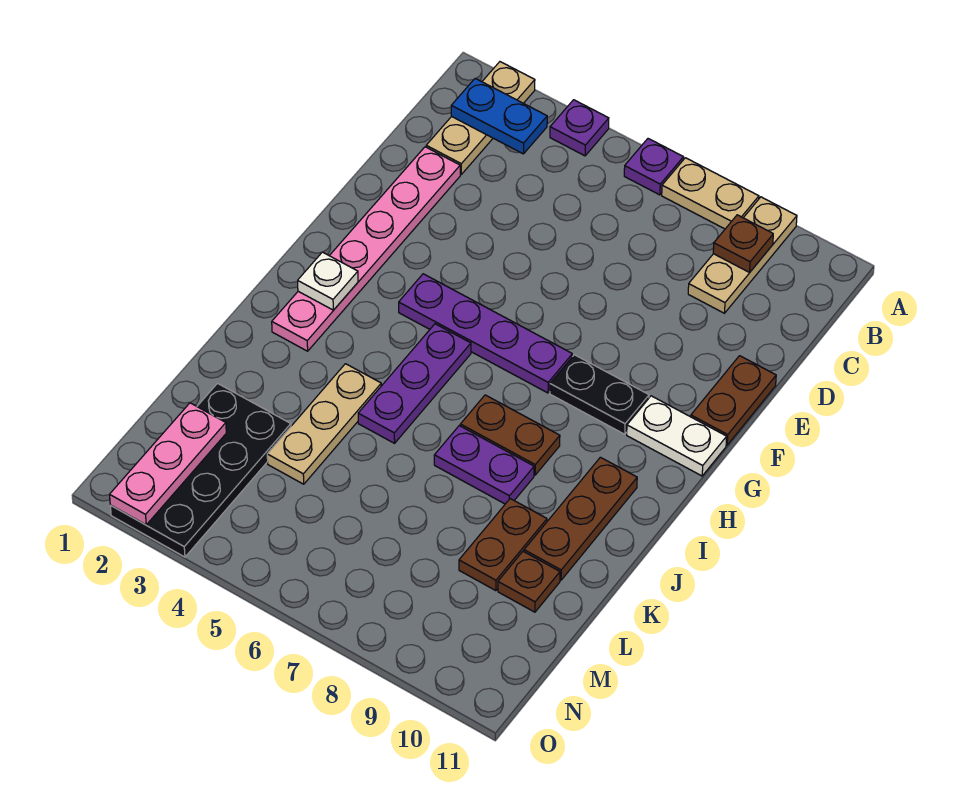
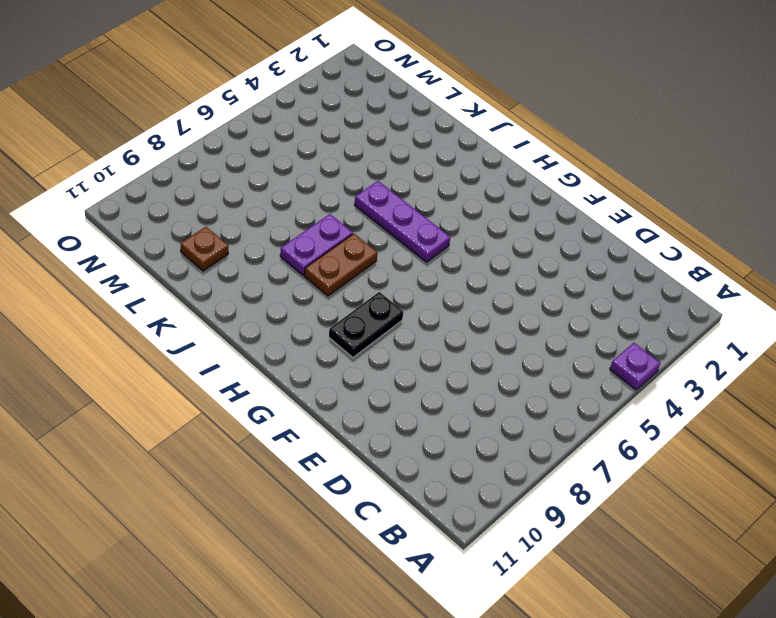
none -> tan 1x3 plate [426,62,535,174]
none -> purple 1x1 plate [624,139,684,195]
none -> tan 1x2 plate [662,158,759,229]

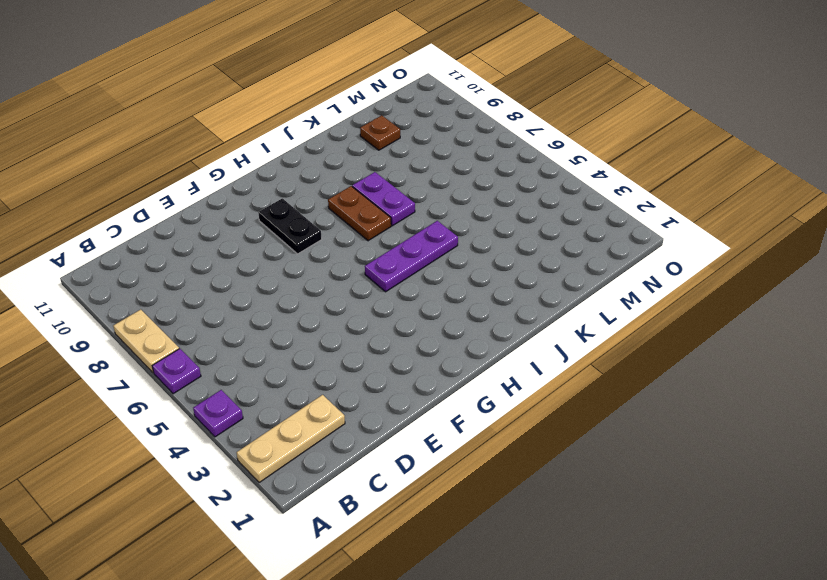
none -> tan 1x3 plate [688,197,797,313]
none -> pink 1x6 plate [272,147,460,351]
none -> brown 1x2 plate [691,356,776,445]

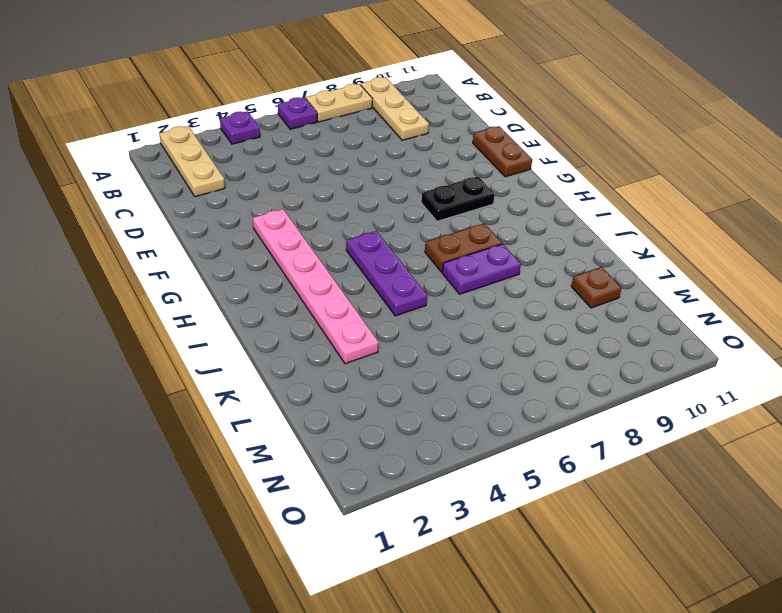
pink 1x6 plate [253,209,378,364] -> pink 1x6 plate moved to [272,147,460,351]
none -> purple 1x4 plate [399,274,572,393]
none -> white 1x2 plate [627,396,727,476]
none -> brown 1x3 plate [524,457,637,580]

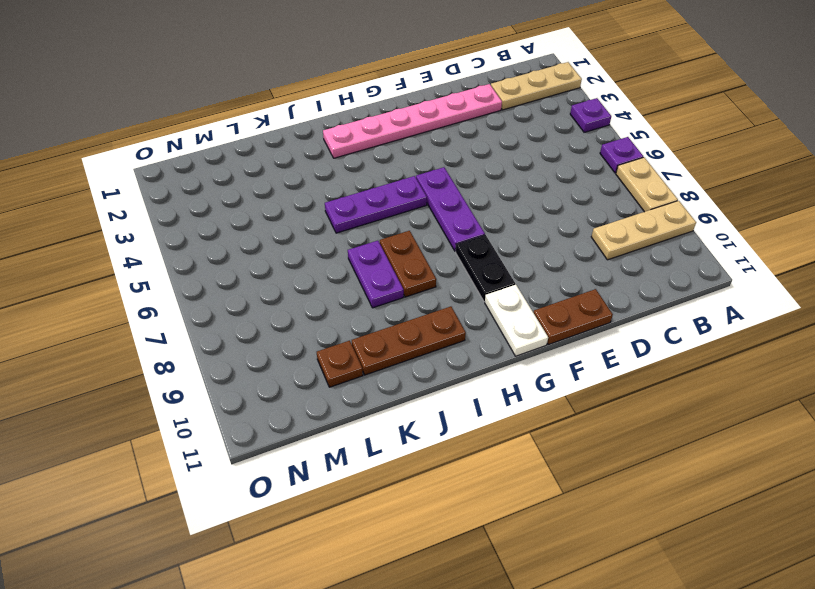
purple 1x3 plate [416,167,485,251] -> purple 1x4 plate [399,274,572,393]
none -> tan 1x3 plate [267,364,381,484]
none -> brown 1x2 plate [459,499,547,591]
none -> black 2x4 plate [110,383,291,557]

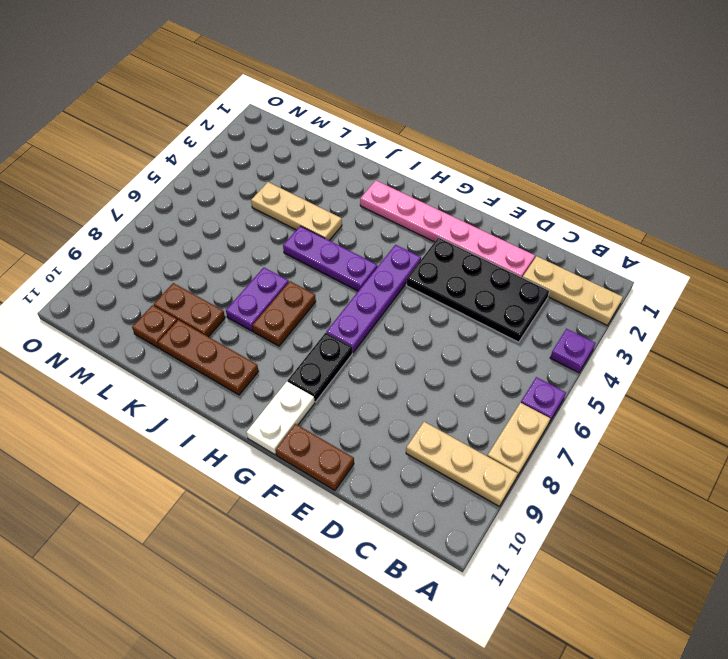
black 2x4 plate [406,237,549,342] -> black 2x4 plate moved to [110,383,291,557]
none -> blue 1x2 plate [451,78,547,154]
none -> brown 1x1 plate [713,215,773,272]
none -> white 1x1 plate [298,252,358,310]

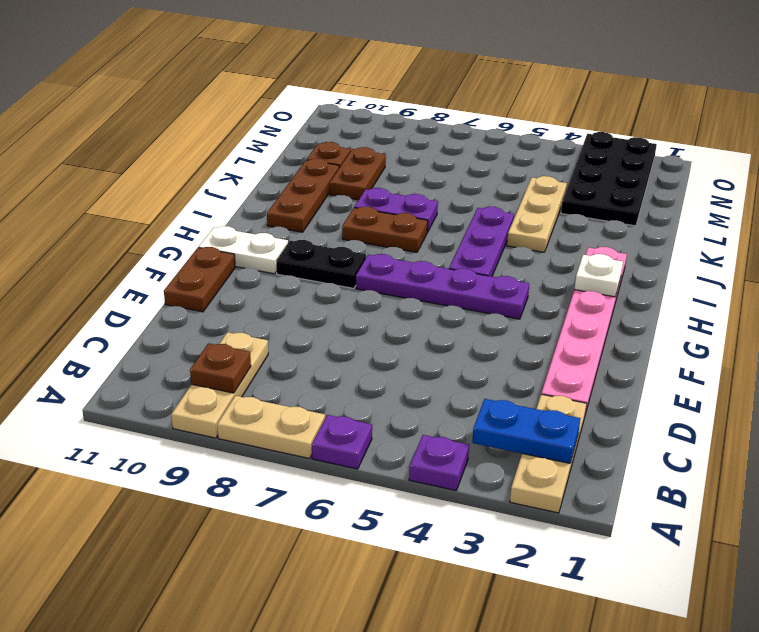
none -> pink 1x3 plate [109,403,226,525]

